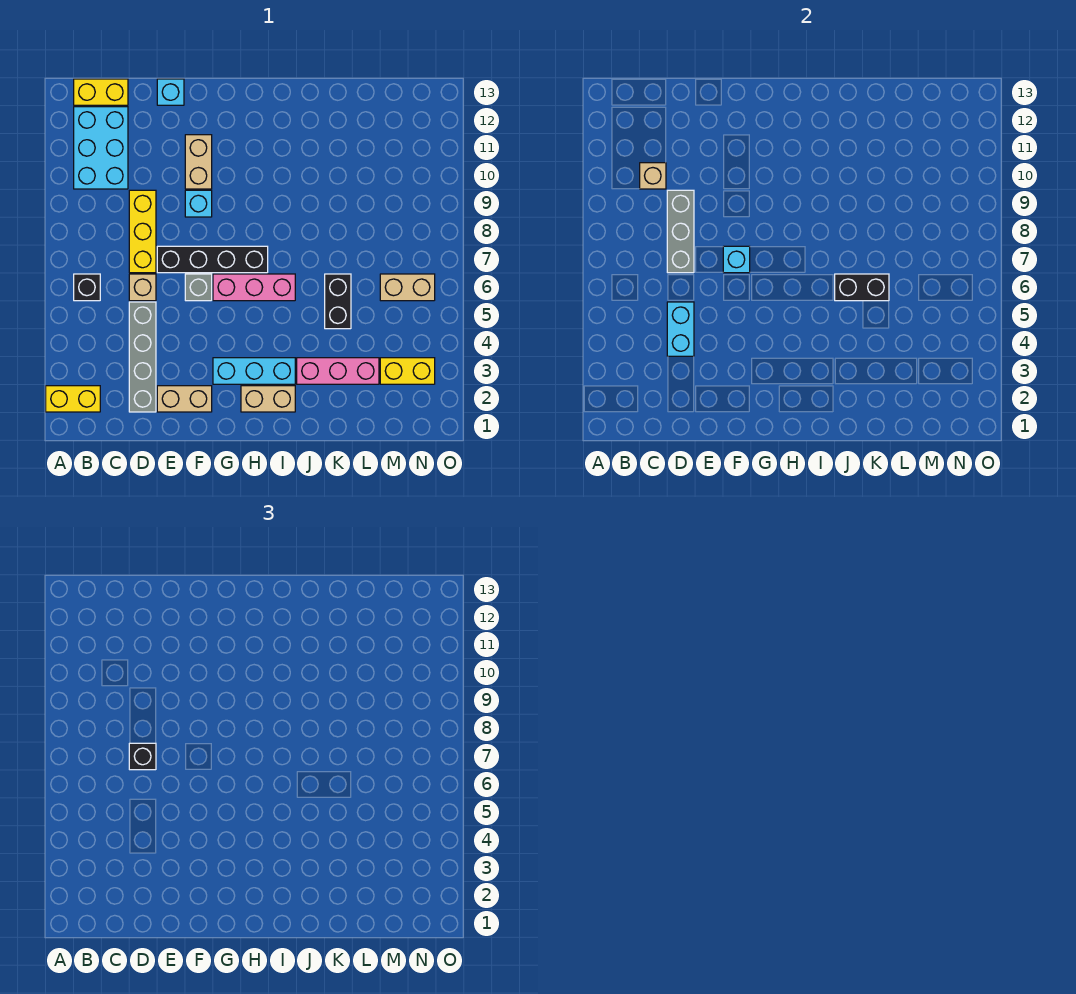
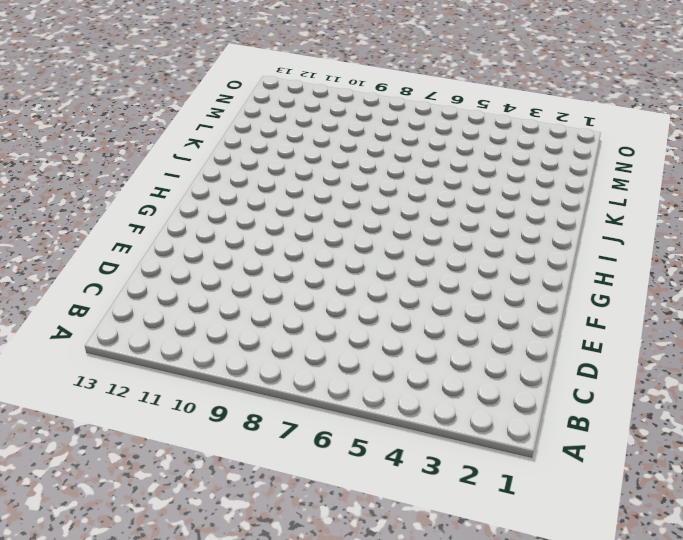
none -> yellow 1x2 brick [46,386,100,412]
none -> black 1x1 brick [74,274,100,301]
none -> cyan 2x3 brick [74,107,128,189]

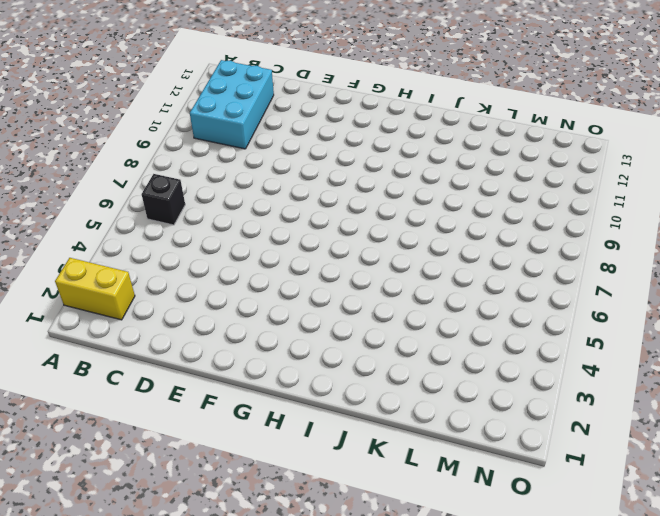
none -> yellow 1x2 brick [74,79,128,105]
none -> grey 1x4 brick [129,302,156,412]
none -> tan 1x1 brick [129,274,156,301]

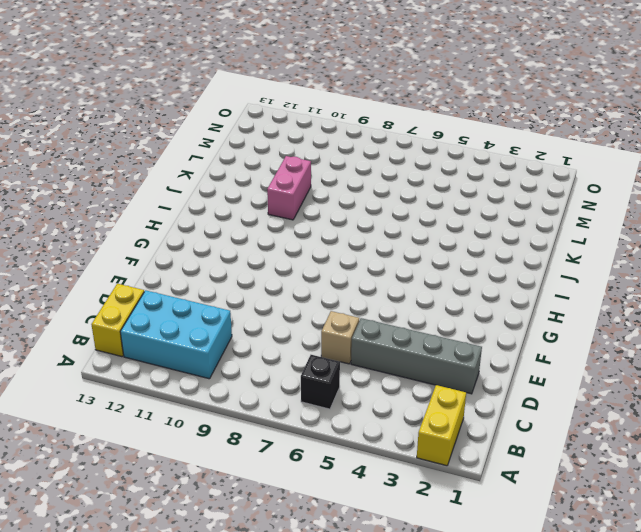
pink 1x2 brick [267,156,311,220] -> none
none -> yellow 1x3 brick [129,190,156,273]
none -> tan 1x2 brick [157,386,212,412]
none -> black 1x4 brick [157,246,268,273]

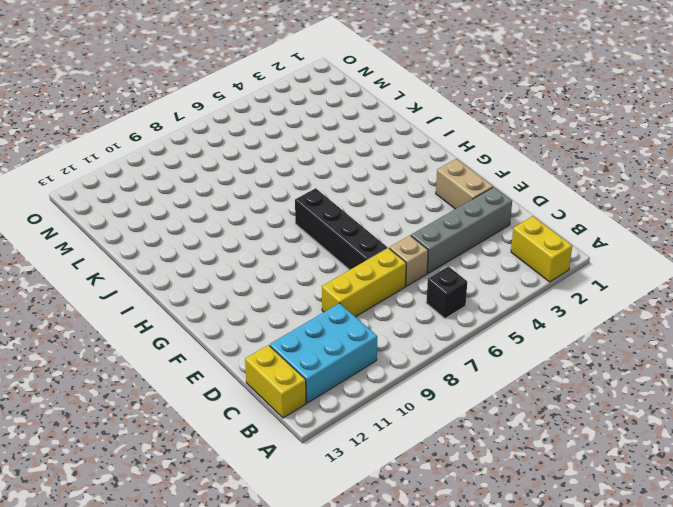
none -> cyan 1x1 brick [157,79,184,105]
none -> grey 1x1 brick [185,274,212,301]
none -> cyan 1x1 brick [185,190,212,217]

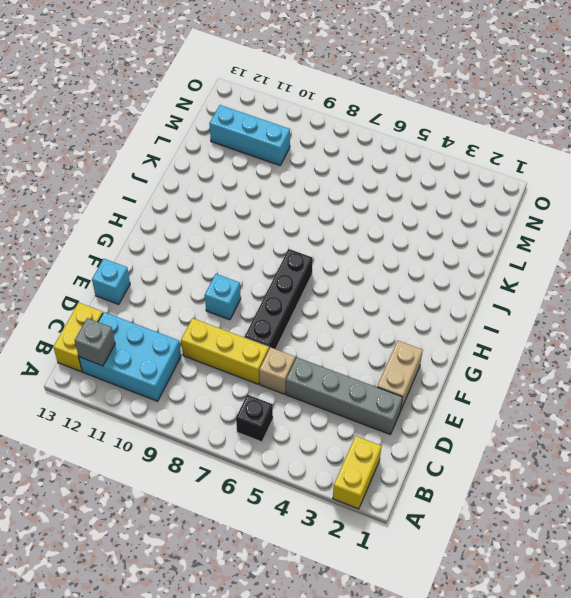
grey 1x1 brick [75,318,115,366] -> grey 1x1 brick moved to [185,274,212,301]
cyan 1x3 brick [209,105,290,165] -> cyan 1x3 brick turned to [213,358,295,384]
none -> tan 1x2 brick [185,135,212,189]
none -> pink 1x3 brick [213,274,295,301]
none -> tan 1x2 brick [241,386,295,412]

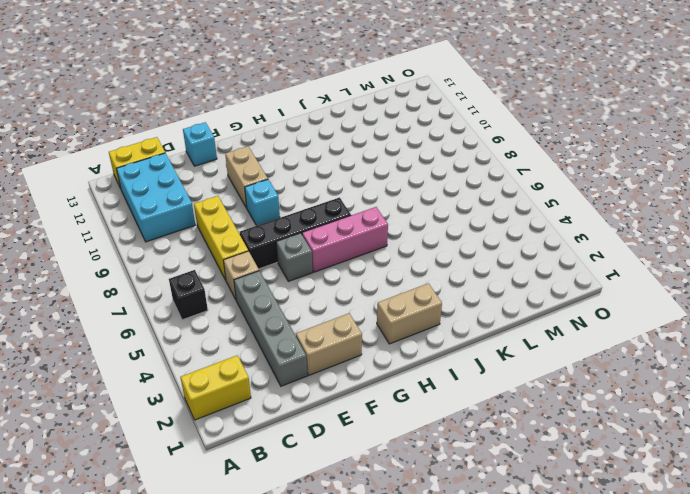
none -> cyan 1x3 brick [213,358,295,384]
none -> pink 1x3 brick [297,358,379,384]
none -> black 1x2 brick [325,274,351,329]

